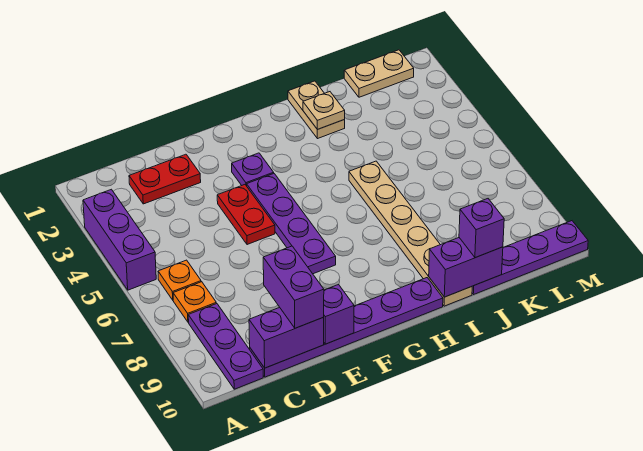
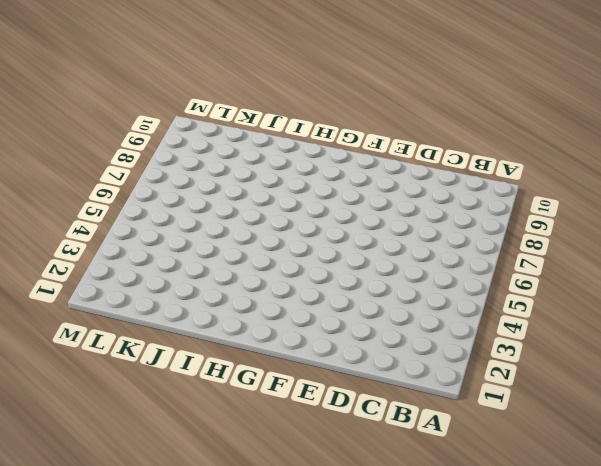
none -> purple 1x3 brick [83,189,156,290]
none -> orange 1x1 plate [158,260,201,300]
none -> orange 1x1 plate [173,282,216,322]

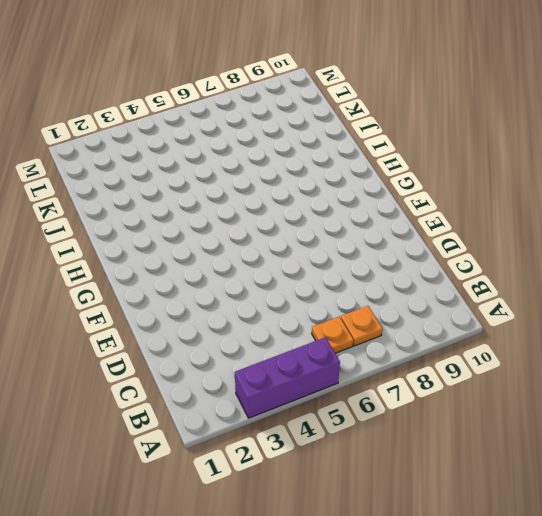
none -> purple 1x3 plate [188,304,263,389]
none -> red 1x2 plate [129,154,201,204]
none -> purple 1x6 plate [250,278,443,377]

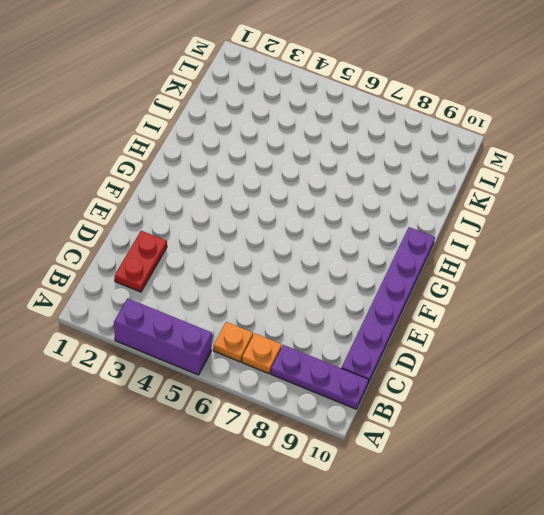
none -> red 1x2 plate [217,185,275,245]
none -> purple 1x1 plate [232,153,274,186]
none -> purple 1x4 plate [247,174,336,274]

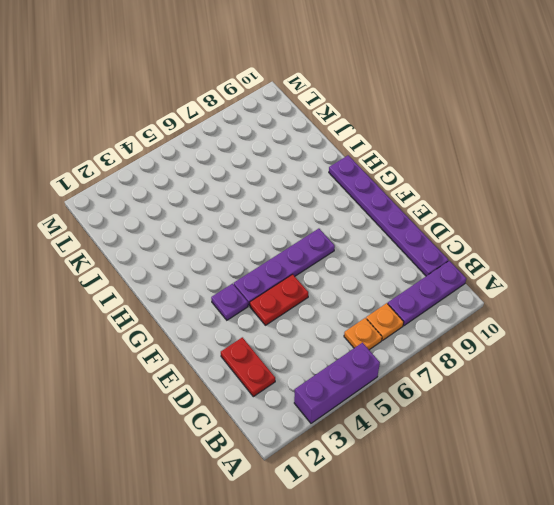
none -> tan 1x2 plate [288,81,345,139]
none -> tan 1x6 plate [349,161,472,306]
none -> purple 1x4 plate [472,221,588,295]

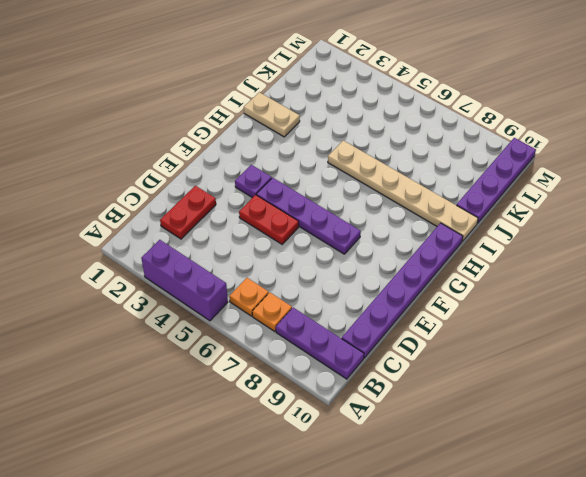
none -> tan 1x2 plate [344,50,414,97]
none -> purple 1x2 brick [249,307,324,368]
none -> purple 1x1 brick [324,284,354,344]

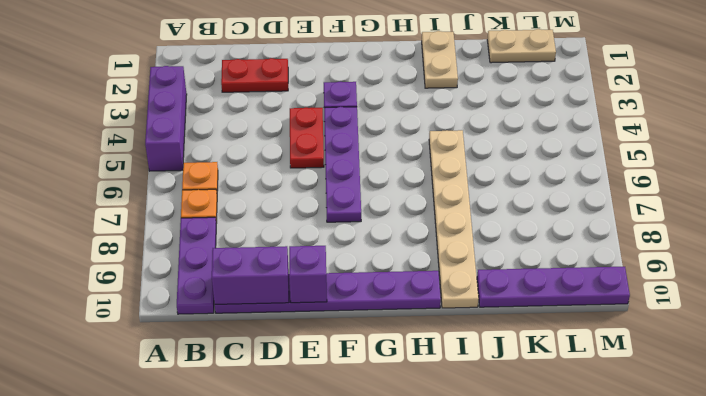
none -> tan 1x1 plate [303,92,345,129]
none -> purple 1x2 brick [429,238,503,297]
none -> purple 1x2 brick [263,246,324,328]

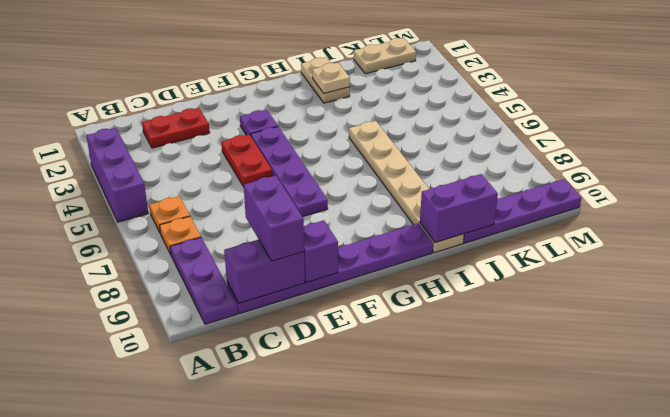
none -> purple 1x1 brick [459,199,504,258]

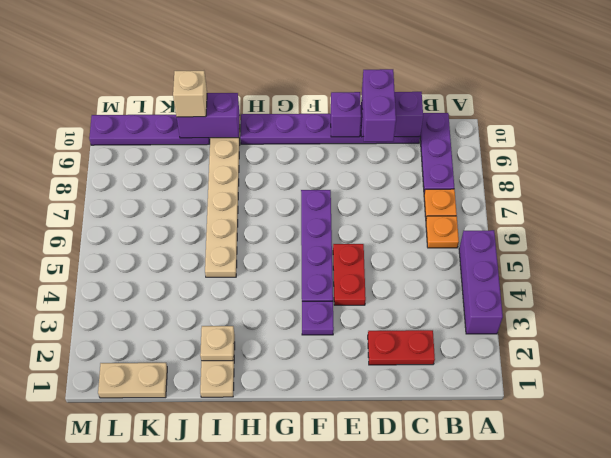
tan 1x1 brick [173,71,207,117] -> purple 1x1 brick [459,199,504,258]

